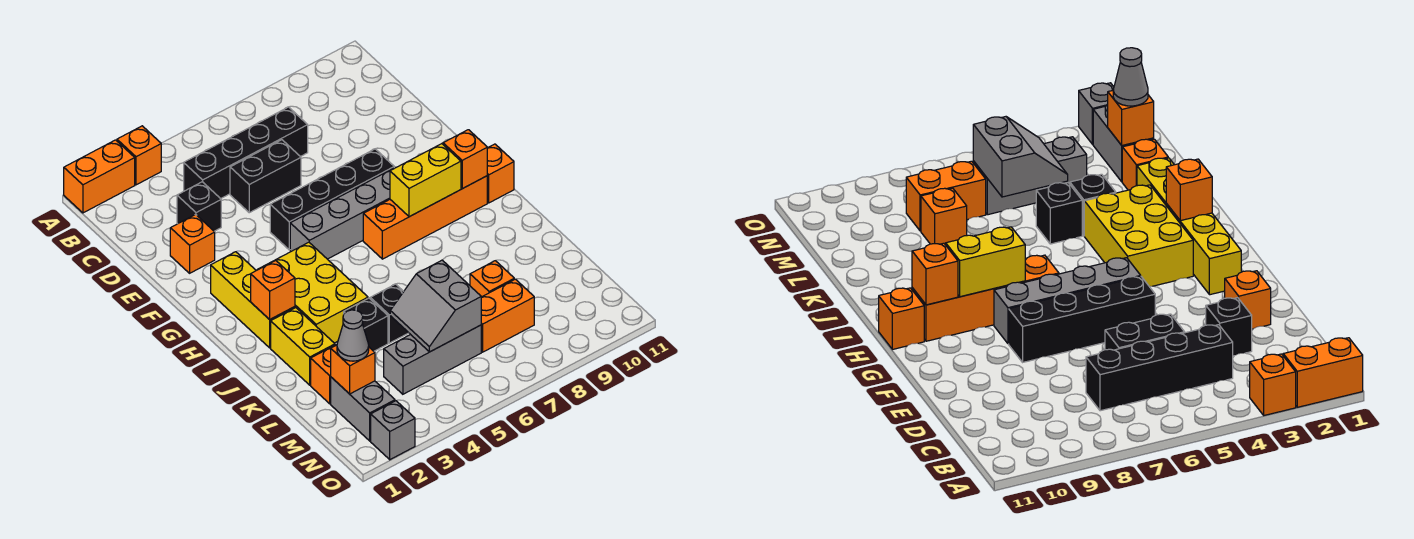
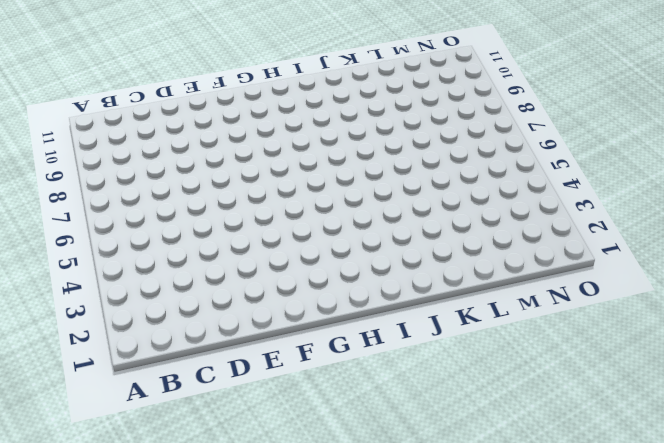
none -> orange 1x2 brick [64,140,135,213]
none -> orange 1x1 brick [117,126,161,185]
none -> black 1x4 brick [184,107,308,199]

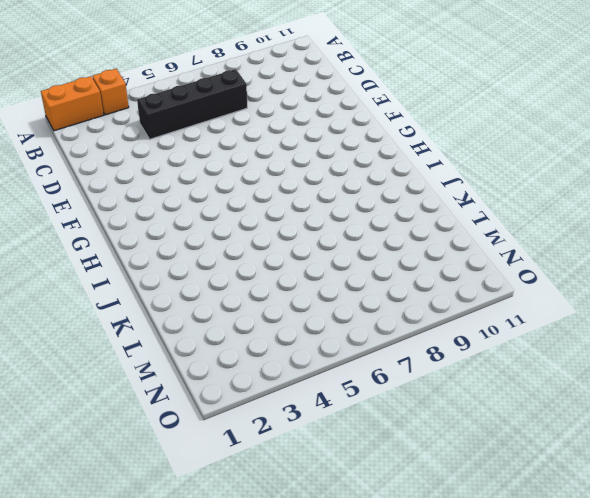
none -> black 1x1 brick [177,182,221,231]
none -> black 1x2 brick [230,140,301,213]
none -> orange 1x1 brick [170,214,215,273]

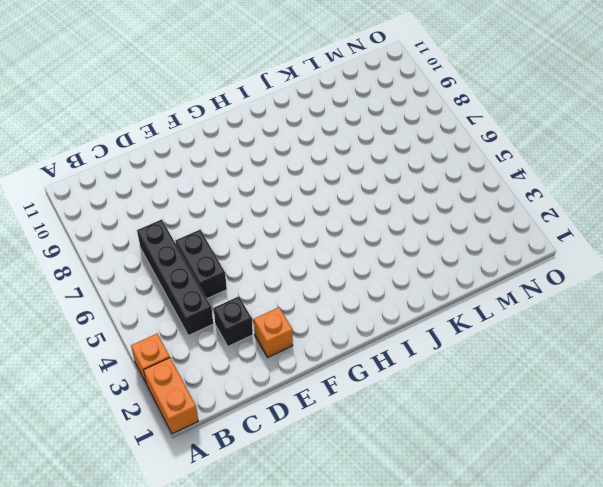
none -> black 1x4 brick [270,149,394,250]
none -> yellow 1x3 brick [211,252,295,348]
none -> grey 1x4 brick [290,167,396,259]

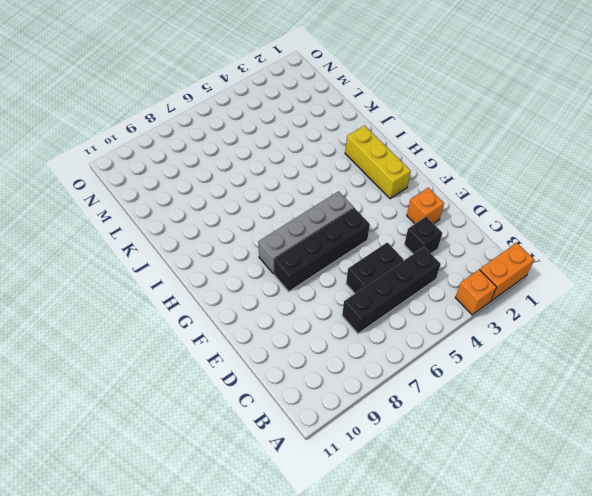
none -> yellow 2x3 brick [257,242,368,343]
none -> orange 1x4 brick [363,176,487,259]
none -> orange 1x1 brick [487,144,514,203]

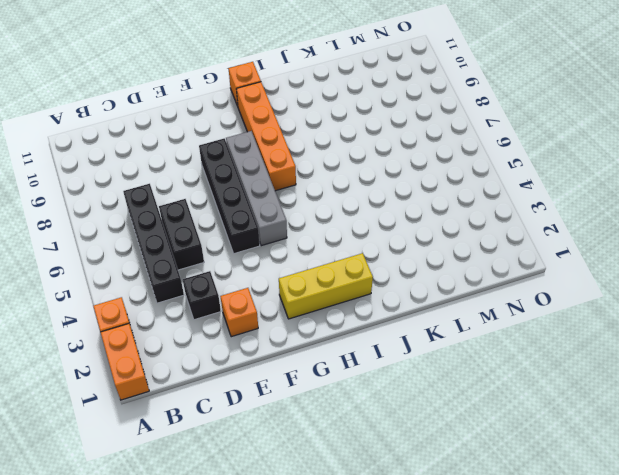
none -> yellow 2x3 brick [257,242,368,343]
none -> yellow 1x2 brick [271,308,335,385]
none -> black 1x1 brick [344,298,388,351]

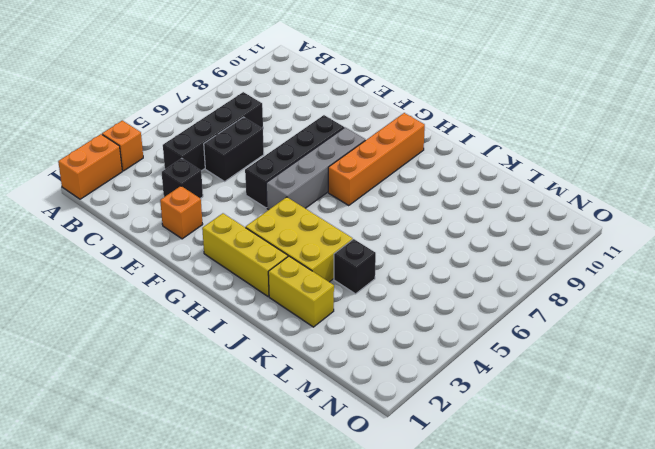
none -> orange 1x1 brick [487,144,514,203]
none -> black 1x1 brick [370,284,408,343]
none -> orange 1x1 brick [311,345,336,404]

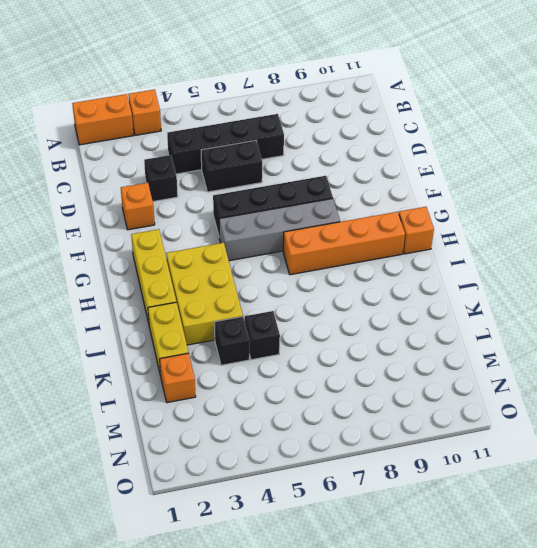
none -> orange 1x1 brick [470,261,514,297]
none -> grey 1x2 brick [331,377,395,441]
none -> grey 1x3 brick [384,325,481,394]

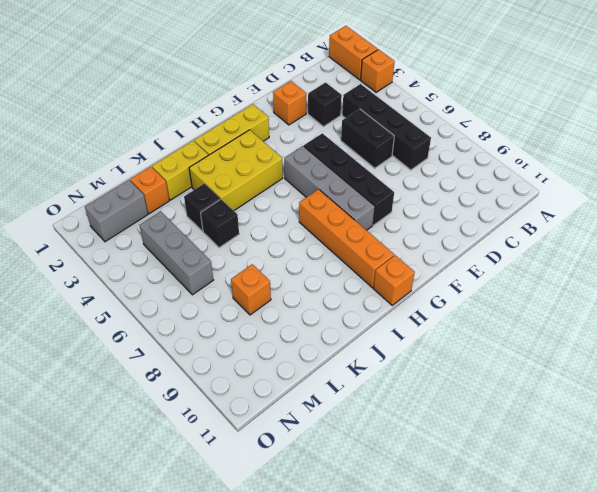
none -> orange 1x2 brick [481,279,534,352]
none -> grey 1x1 brick [371,401,415,460]
none -> yellow 1x2 brick [390,144,461,217]

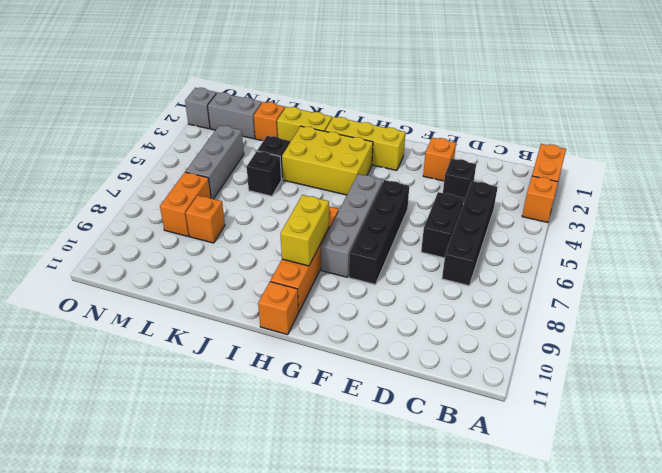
none -> orange 1x1 brick [443,130,487,189]
none -> orange 1x1 brick [251,260,295,320]
none -> grey 2x2 slope [390,260,481,352]

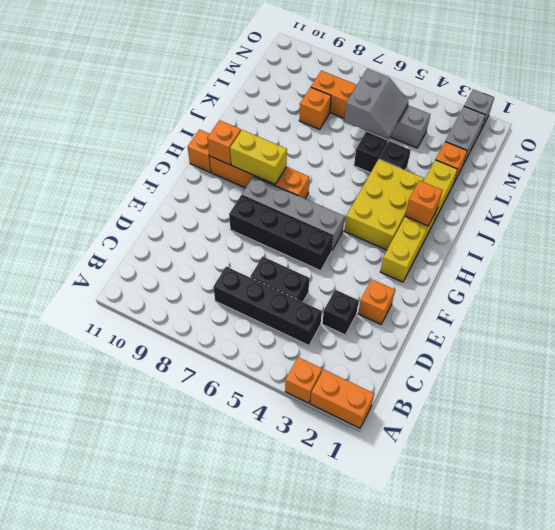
none -> orange 1x1 brick [331,345,375,394]
none -> grey 1x1 cone [337,310,369,361]

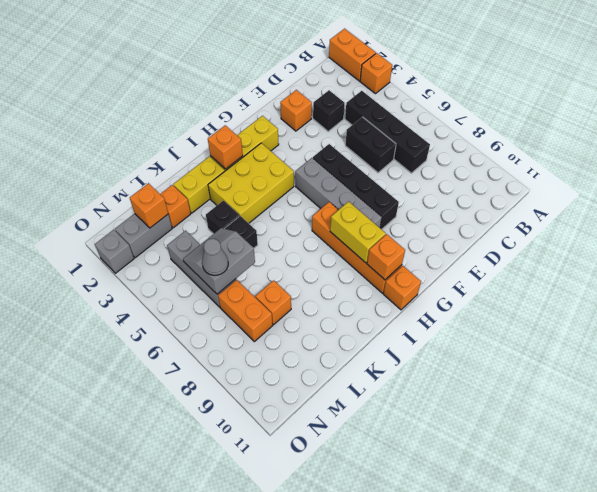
grey 1x1 cone [202,239,228,275] -> grey 1x1 cone moved to [337,310,369,361]

